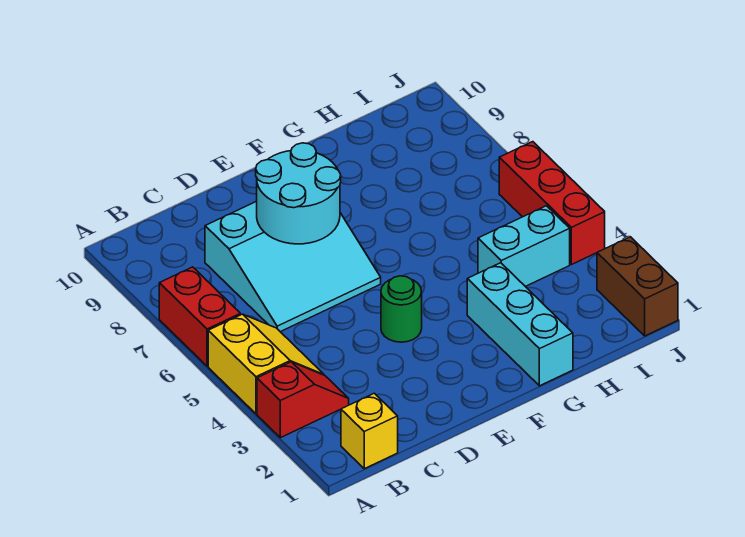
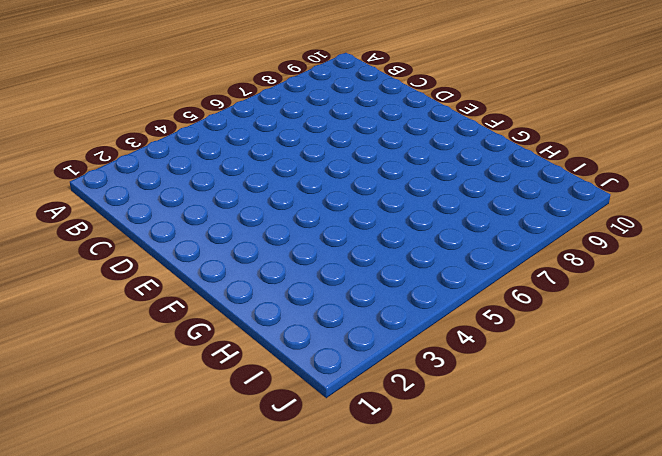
none -> red 1x2 slope [257,362,349,438]
none -> yellow 2x2 slope [208,314,324,414]

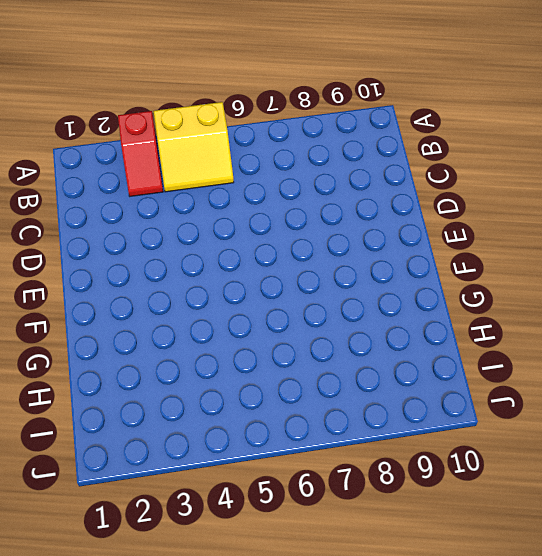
none -> red 1x2 brick [159,267,240,366]
none -> yellow 1x1 brick [341,393,398,469]

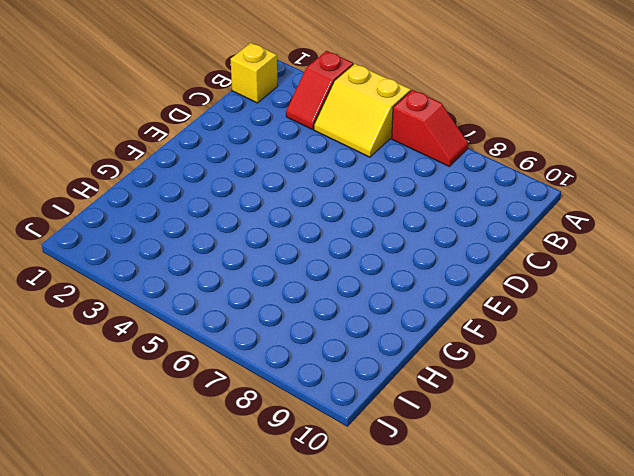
red 1x2 slope [392,90,468,166] -> red 1x2 brick [159,267,240,366]
none -> cyan 3x3 slope [205,201,381,332]
none -> green 1x1 round brick [381,276,422,342]

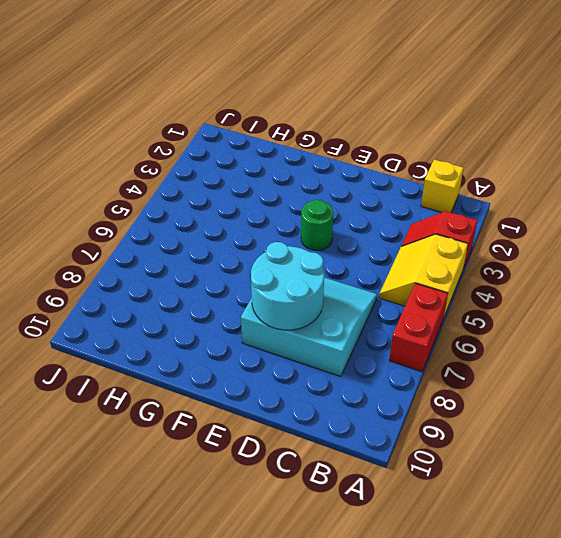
none -> cyan 1x3 brick [467,263,573,386]
none -> cyan 1x2 brick [478,206,570,286]

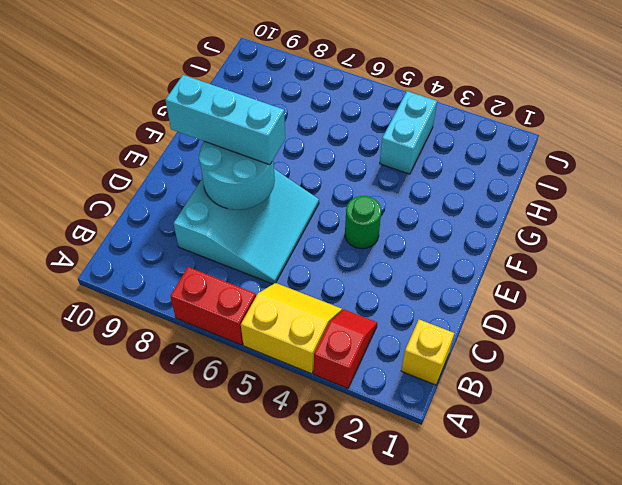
cyan 1x3 brick [165,75,285,165] -> cyan 1x3 brick moved to [467,263,573,386]
none -> brown 1x2 brick [597,237,678,336]
none -> red 1x3 brick [499,142,605,265]

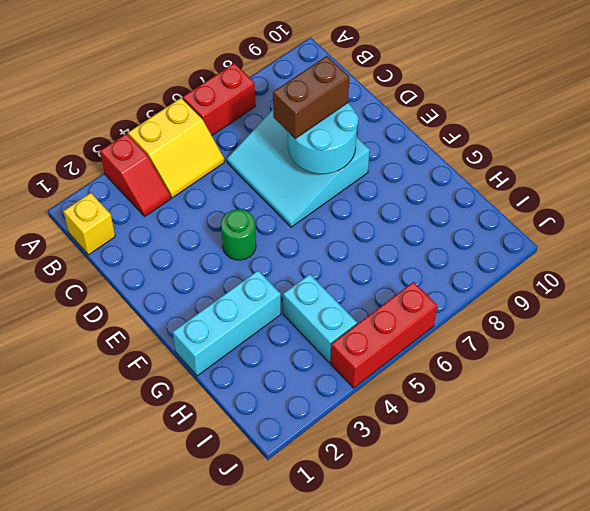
brown 1x2 brick [273,56,349,139] -> brown 1x2 brick moved to [597,237,678,336]

